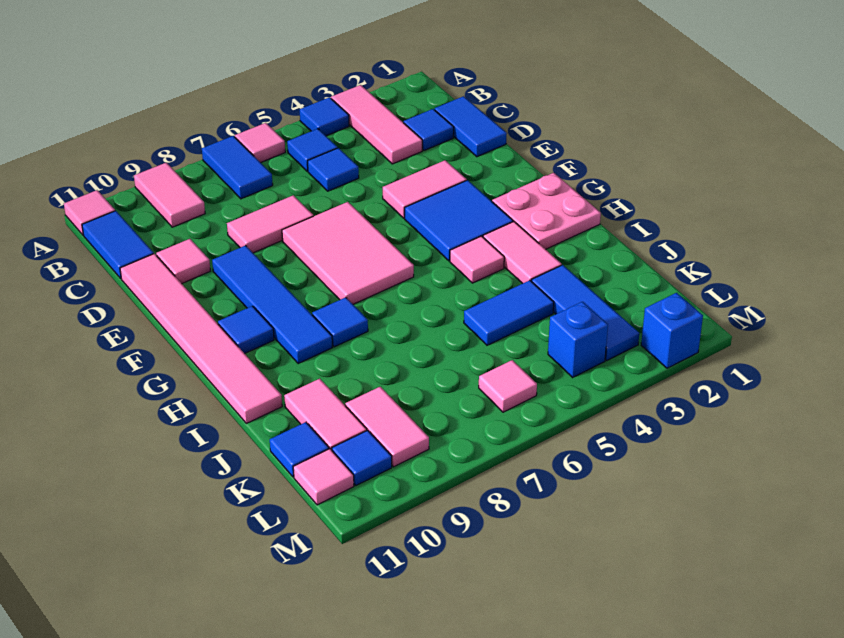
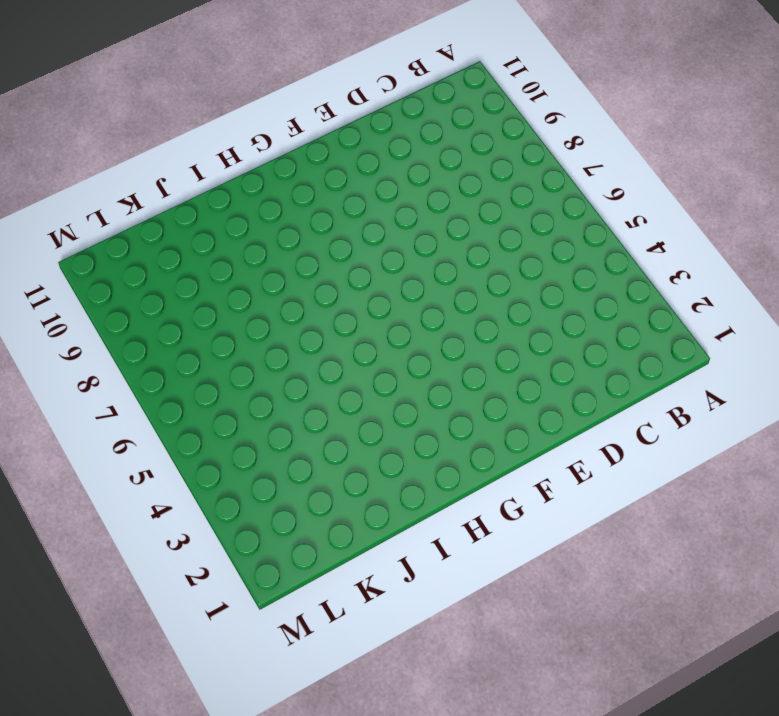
none -> pink 1x3 tile [331,85,422,164]
none -> blue 1x1 tile [300,97,349,136]
none -> pink 1x1 tile [235,123,285,163]
none -> blue 1x2 tile [202,136,273,199]

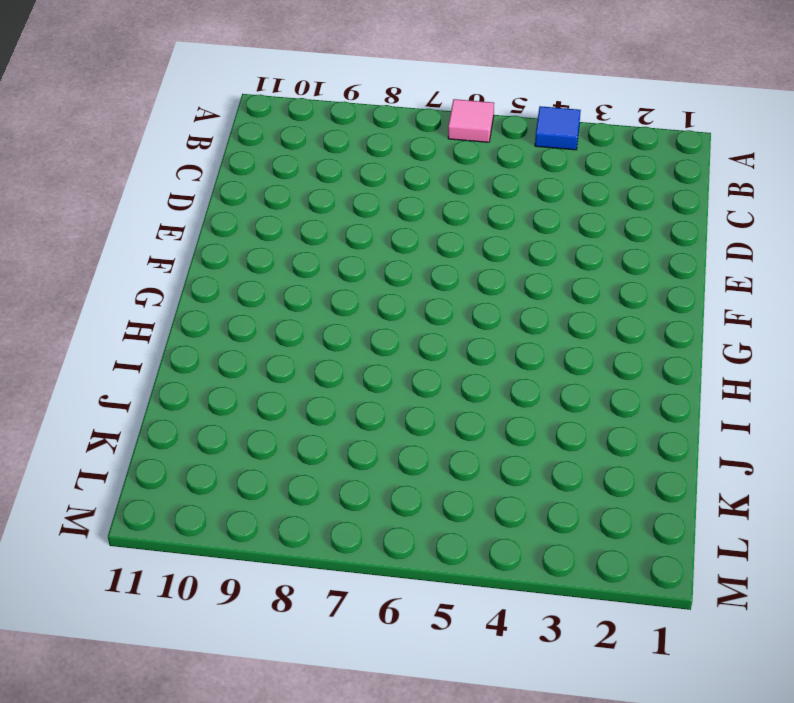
none -> pink 1x3 tile [331,85,422,164]
none -> blue 1x2 tile [202,136,273,199]
none -> pink 1x2 tile [134,163,205,227]
none -> pink 1x1 tile [64,190,115,235]

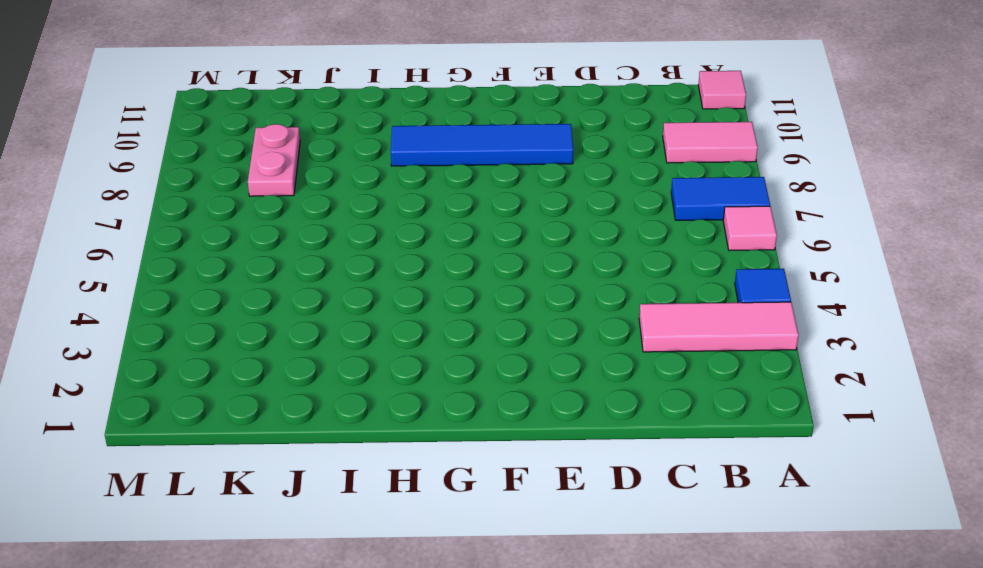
pink 1x2 plate [248,124,300,196] -> pink 1x2 tile [345,387,429,467]
none -> blue 1x1 tile [287,129,338,171]
none -> blue 1x2 tile [82,211,154,278]
none -> blue 1x2 tile [435,96,507,157]
none -> blue 1x1 tile [404,109,454,151]

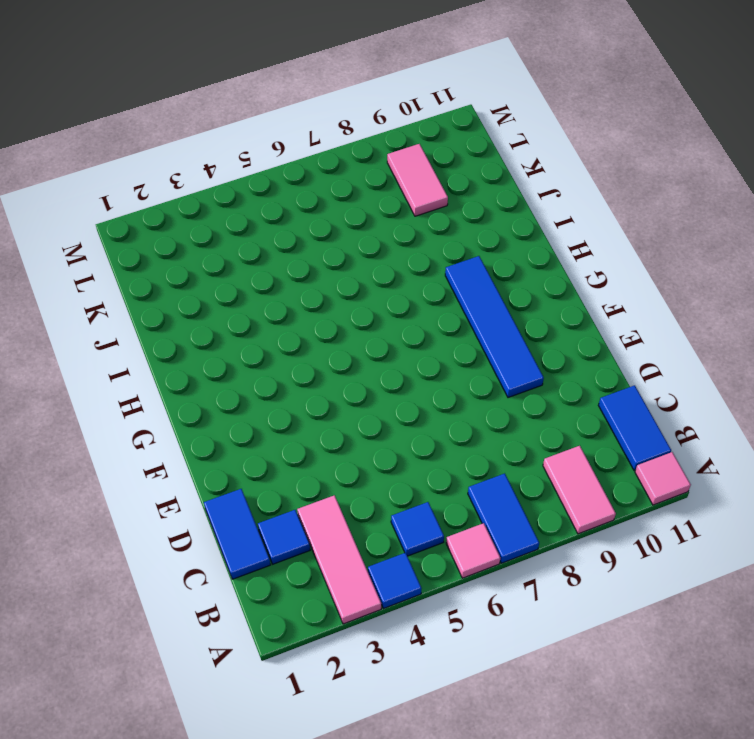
none -> blue 1x1 tile [308,148,359,191]
none -> pink 1x2 tile [227,195,313,253]
none -> pink 1x1 tile [156,239,210,284]
none -> pink 1x6 tile [120,254,282,423]

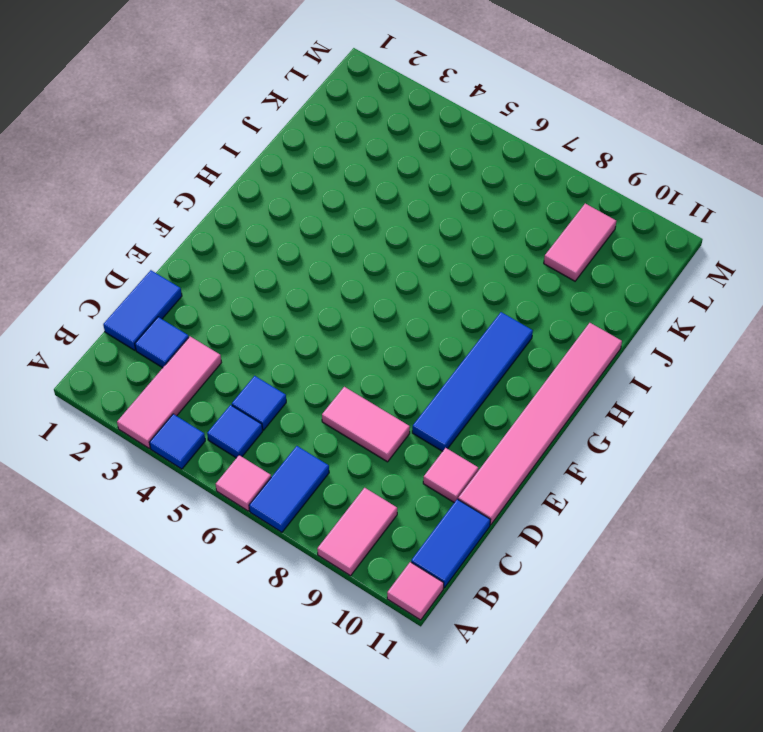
none -> pink 1x2 tile [383,160,467,218]
none -> pink 2x3 tile [282,202,414,304]
none -> blue 2x2 tile [405,180,513,261]
none -> pink 2x2 plate [492,173,601,249]

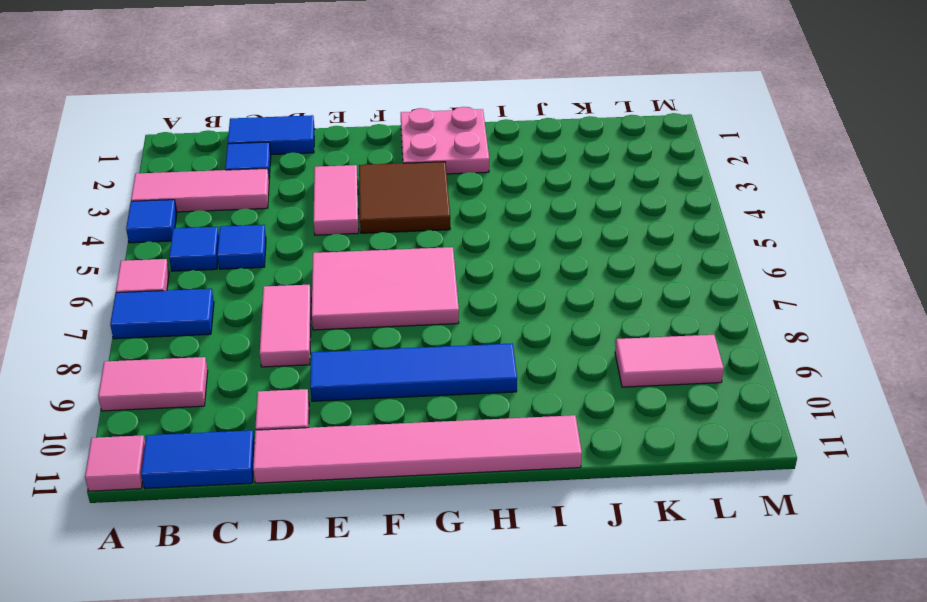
brown 2x2 tile [359,162,450,233] -> blue 2x2 tile [405,180,513,261]
none -> blue 1x1 tile [218,306,274,354]
none -> pink 1x2 tile [483,222,562,284]
none -> pink 1x1 tile [450,236,504,283]
none -> blue 1x1 tile [312,297,368,347]

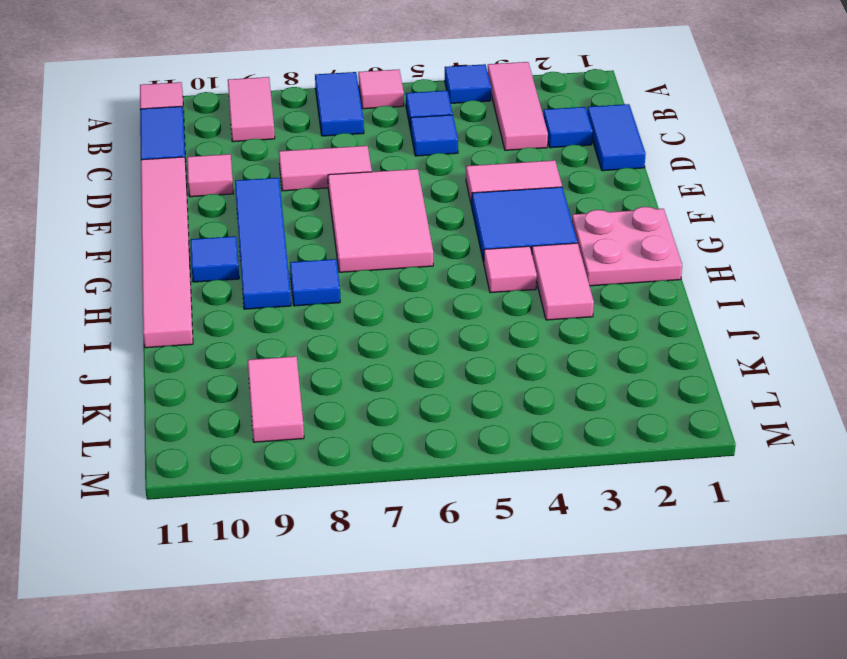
none -> blue 1x3 tile [531,265,639,360]
none -> blue 1x2 tile [464,280,554,345]
none -> pink 1x2 tile [284,379,367,450]
none -> blue 1x1 tile [270,422,329,477]

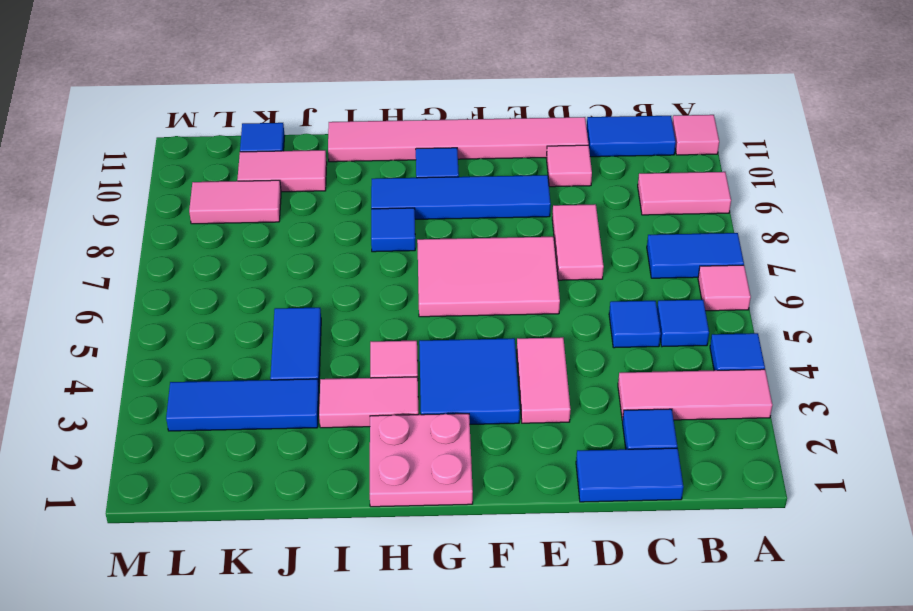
none -> blue 1x1 brick [548,302,608,377]
none -> pink 1x1 tile [479,360,537,412]
none -> blue 1x1 tile [332,430,392,485]
none -> pink 1x1 tile [293,449,354,505]

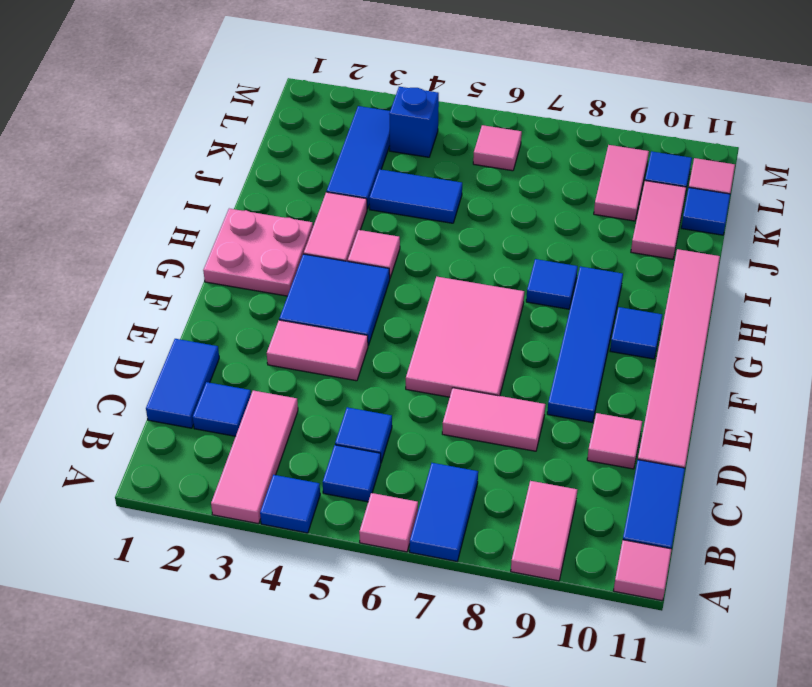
none -> blue 1x1 brick [641,293,703,368]

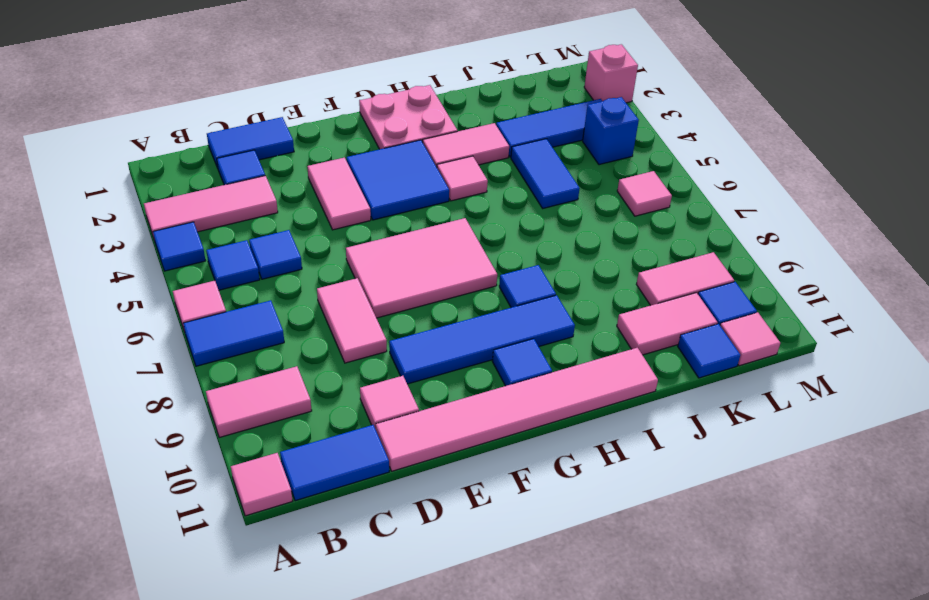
pink 1x1 brick [584,44,638,103] -> blue 1x1 brick [641,293,703,368]

